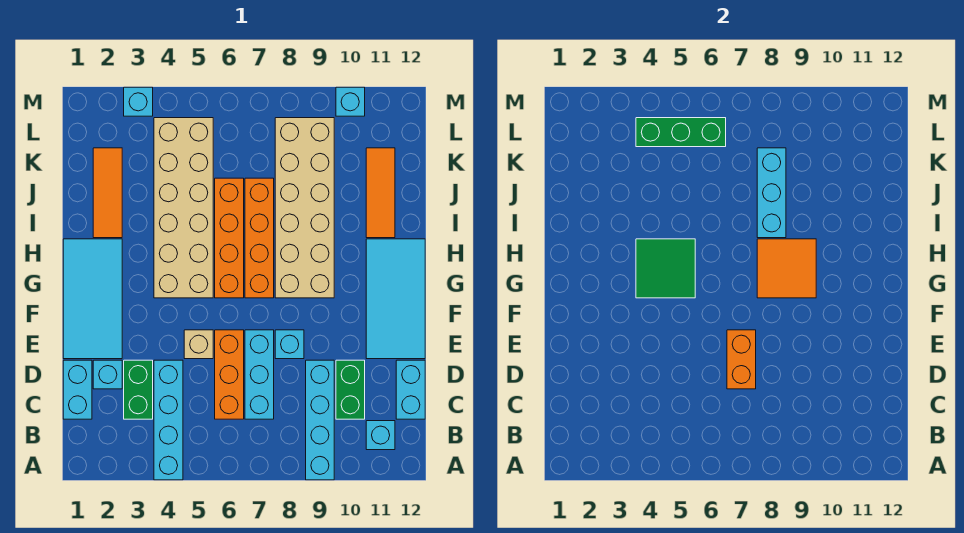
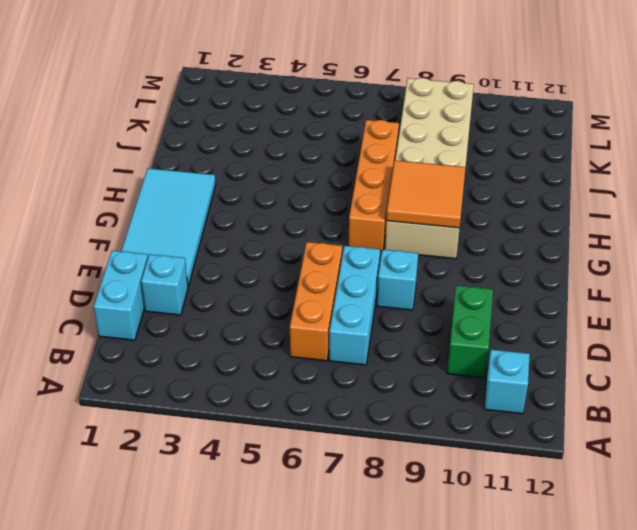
none -> cyan 1x4 brick [154,360,183,480]
none -> cyan 1x4 brick [306,360,334,480]
none -> green 1x2 brick [124,360,153,419]

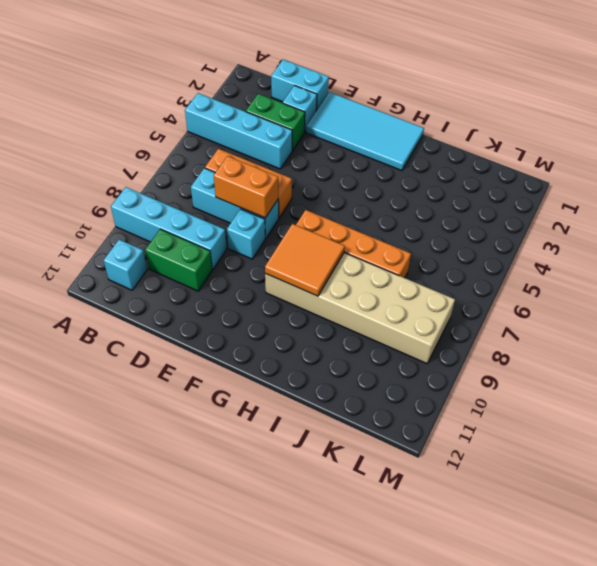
none -> cyan 1x2 brick [396,360,425,419]
none -> tan 1x1 brick [184,330,213,359]
none -> cyan 2x4 tile [366,239,425,359]

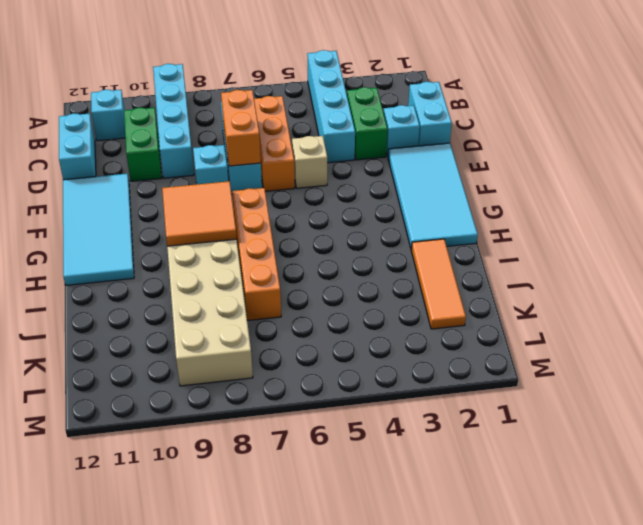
none -> tan 2x6 brick [154,118,213,298]
none -> orange 1x4 brick [215,178,244,298]
none -> orange 1x3 tile [366,148,395,238]

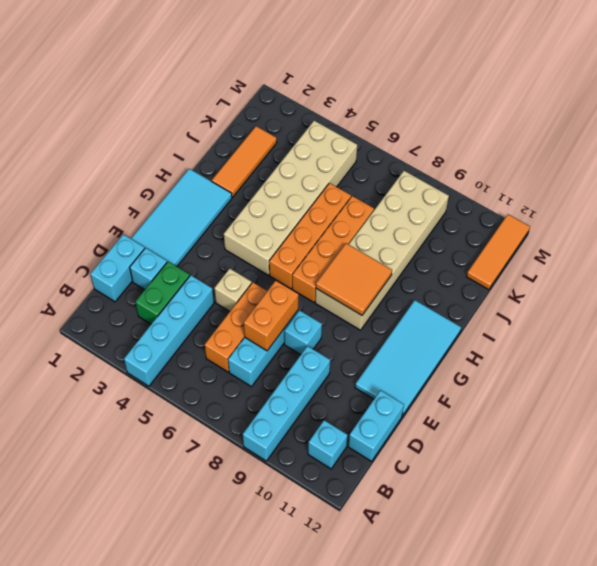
orange 1x3 tile [466,214,530,290] -> orange 1x3 tile moved to [366,148,395,238]
none -> green 1x2 brick [336,360,365,419]
none -> cyan 1x1 brick [124,87,153,116]
none -> cyan 1x1 brick [336,87,365,116]

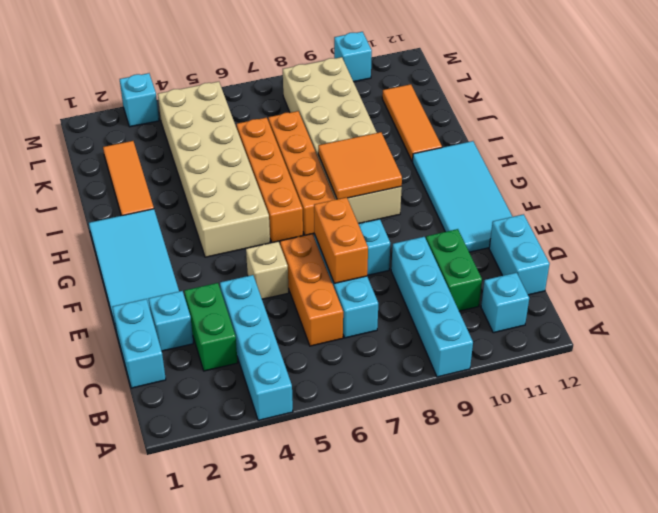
none -> green 2x2 tile [636,239,695,298]
none -> cyan 1x3 brick [757,148,786,238]
none -> green 1x3 brick [636,118,726,147]

